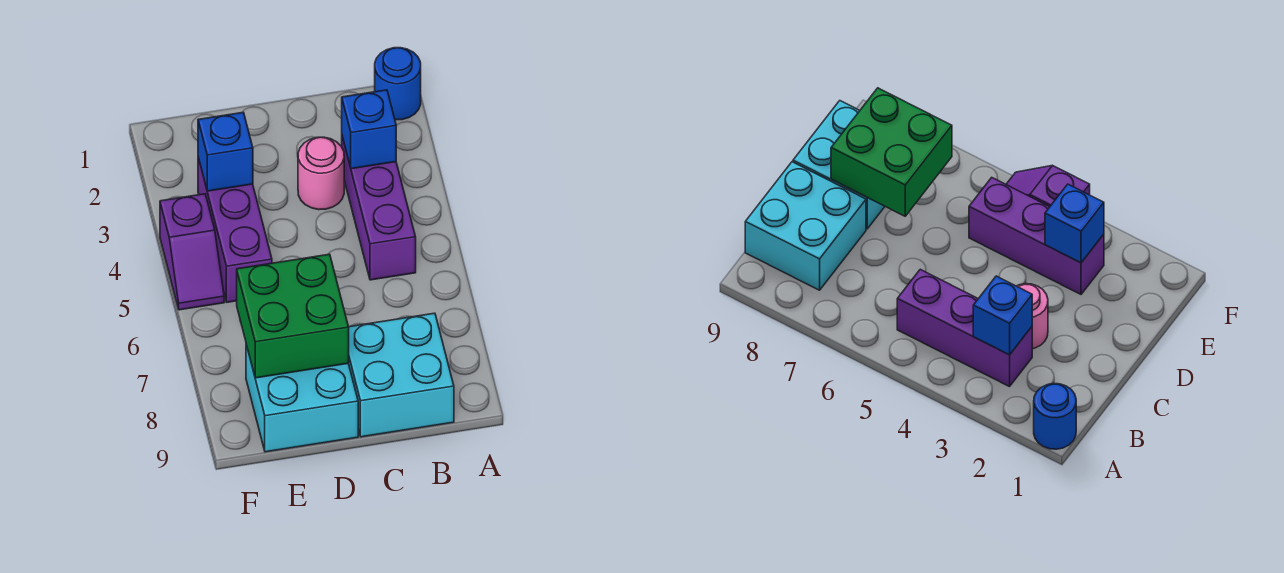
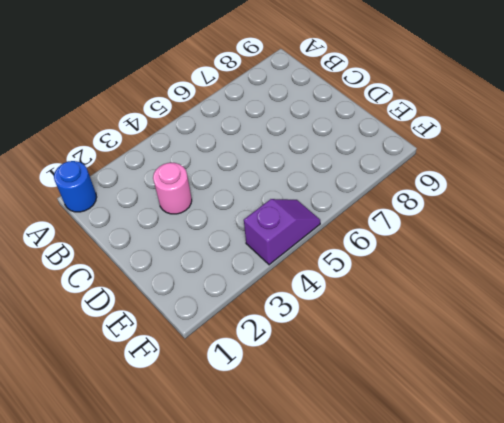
none -> purple 1x3 brick [342,137,416,280]
none -> cyan 2x2 brick [349,313,454,437]

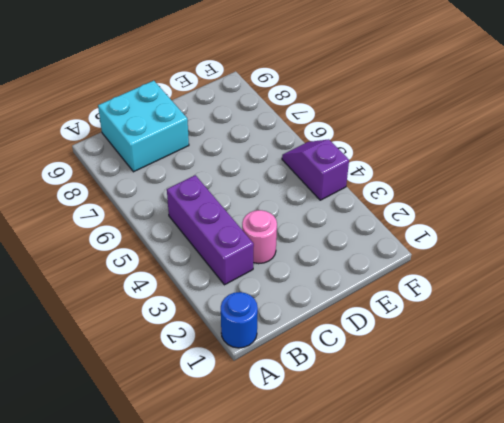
none -> cyan 2x2 brick [246,344,358,452]
none -> purple 1x3 brick [198,157,272,302]

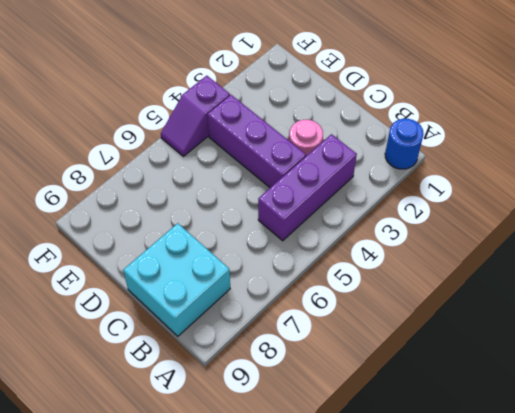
purple 1x3 brick [207,95,306,188] -> purple 1x3 brick turned to [198,157,272,302]
none -> cyan 2x2 brick [246,344,358,452]
none -> blue 1x1 brick [342,90,396,169]

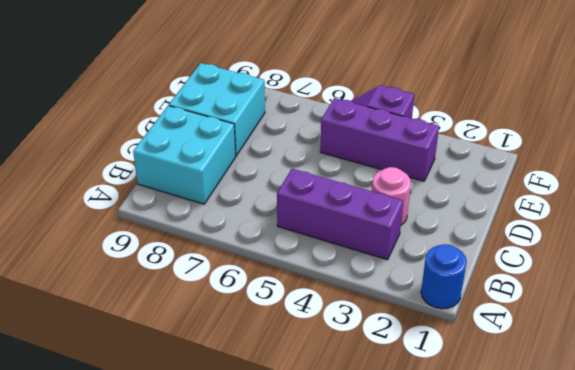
none -> blue 1x1 brick [342,90,396,169]
none -> green 2x2 brick [237,254,349,378]

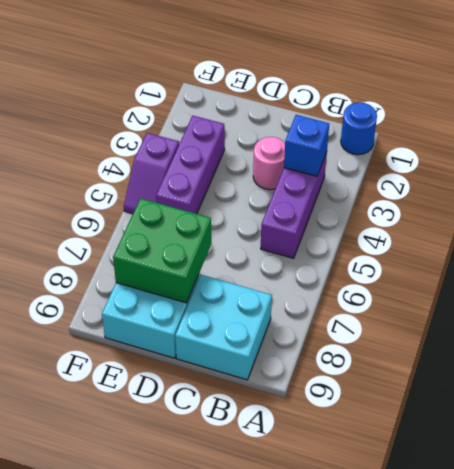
none -> blue 1x1 brick [198,113,253,191]

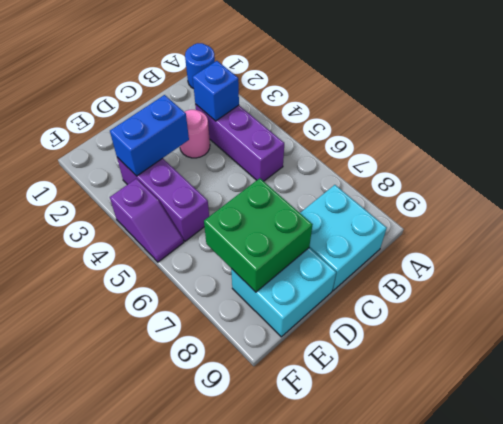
blue 1x2 brick [110,95,189,176] -> blue 1x1 brick [198,113,253,191]

